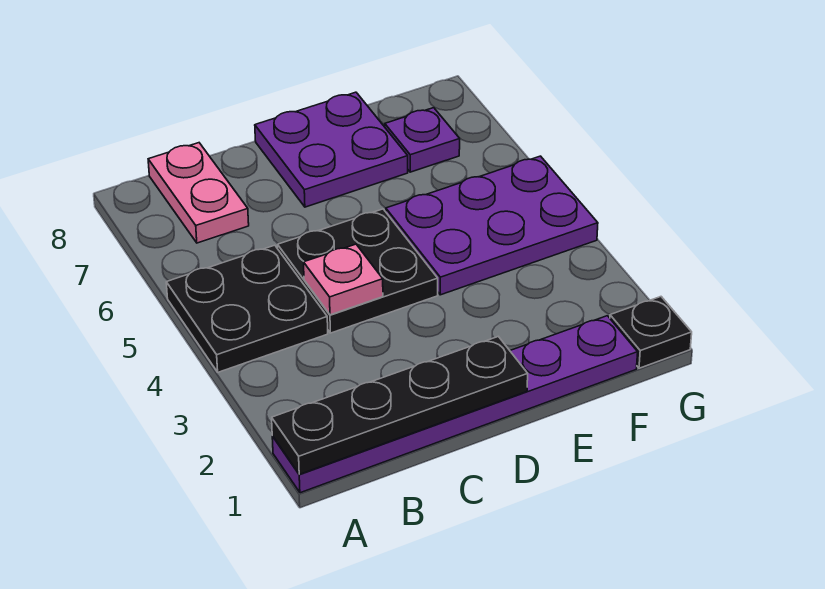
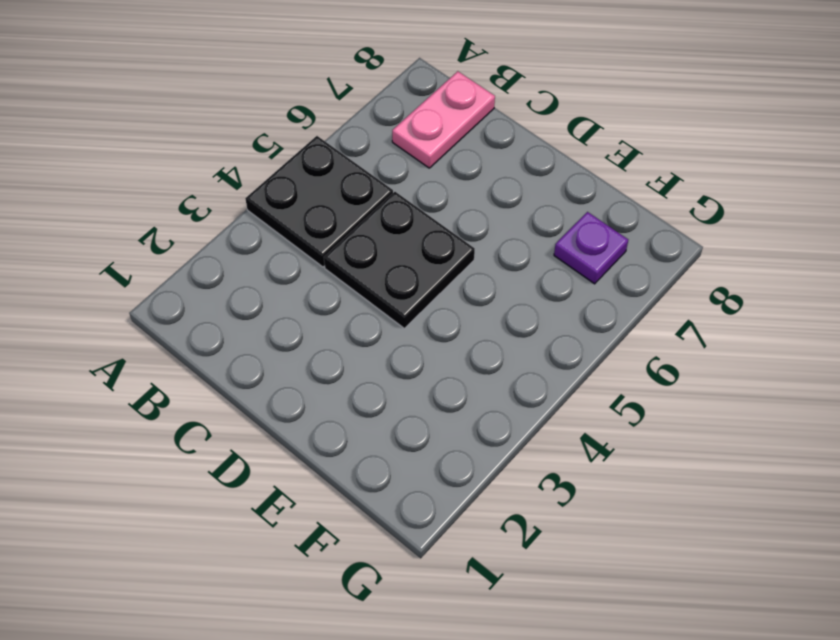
none -> purple 1x6 plate [272,316,638,493]
none -> purple 2x2 plate [255,92,408,207]

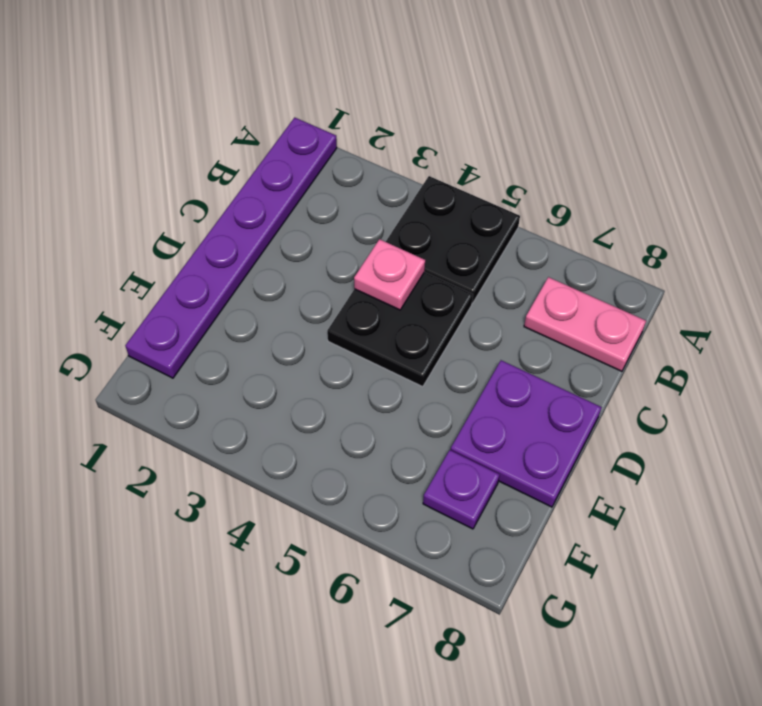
none -> purple 2x3 plate [386,156,598,295]
none -> black 1x1 plate [610,297,692,368]

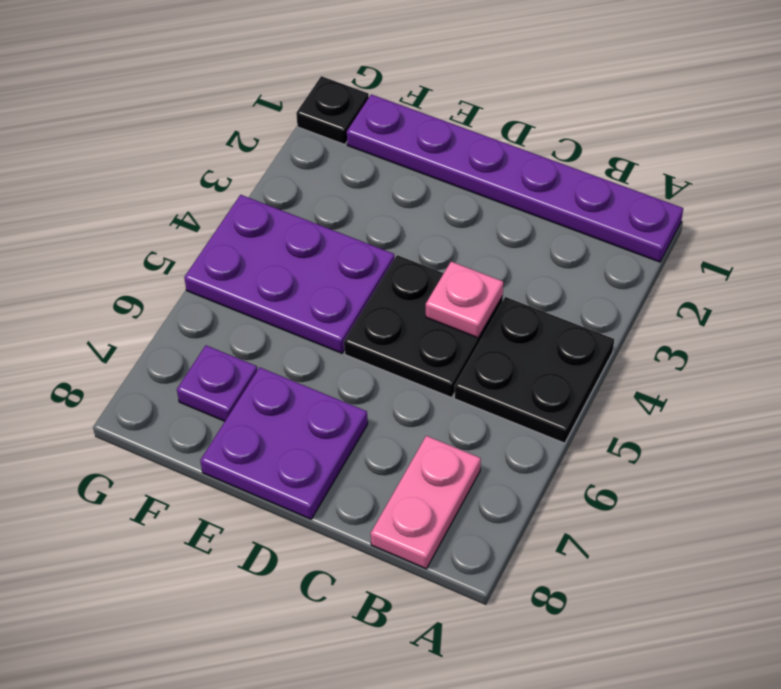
none -> black 1x4 plate [272,337,528,474]

